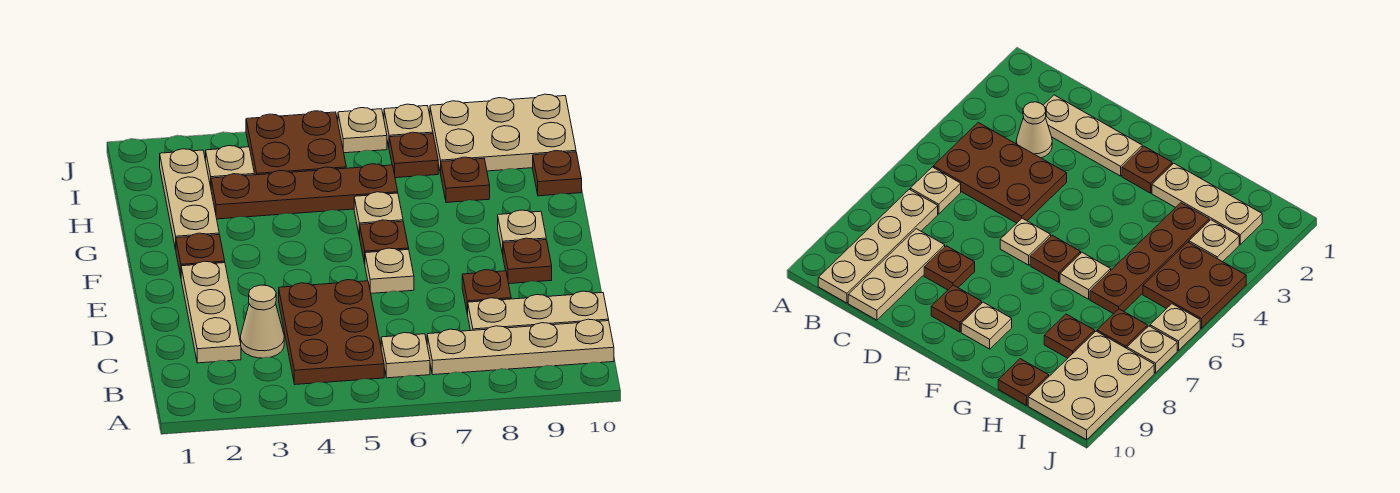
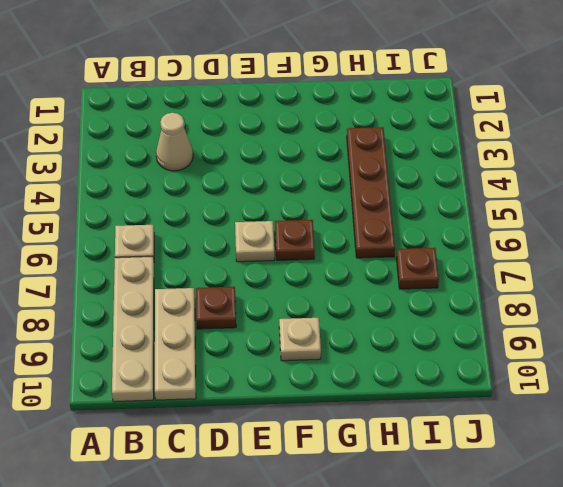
none -> brown 2x3 plate [279,280,384,384]
none -> tan 1x3 plate [181,261,241,363]
none -> brown 1x1 plate [503,238,552,284]

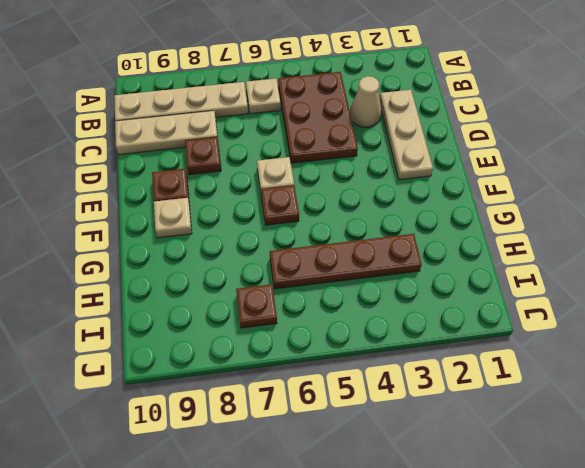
none -> brown 1x1 plate [176,233,225,276]
none -> tan 1x3 plate [160,149,219,250]
none -> tan 1x1 plate [354,192,403,237]

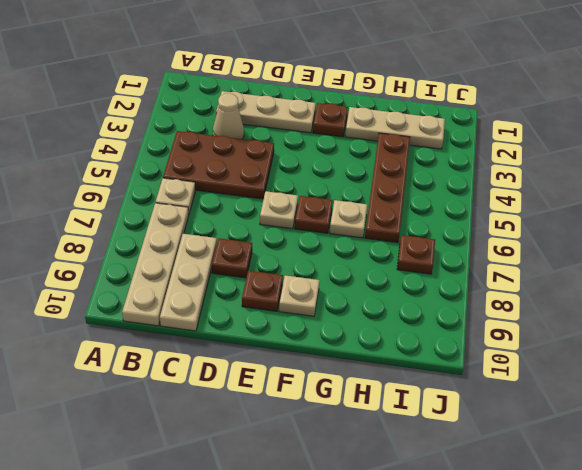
none -> brown 1x1 plate [441,157,490,203]
none -> brown 1x1 plate [533,151,582,196]
none -> tan 1x1 plate [206,146,254,187]

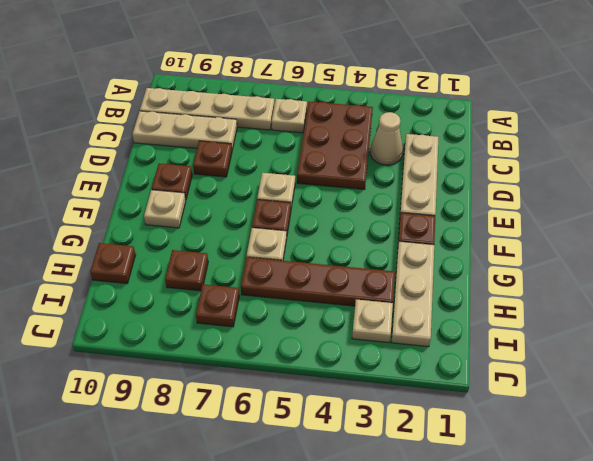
none -> brown 2x2 plate [246,111,346,175]
none -> tan 2x3 plate [430,94,576,174]
none -> tan 1x1 plate [338,108,387,153]

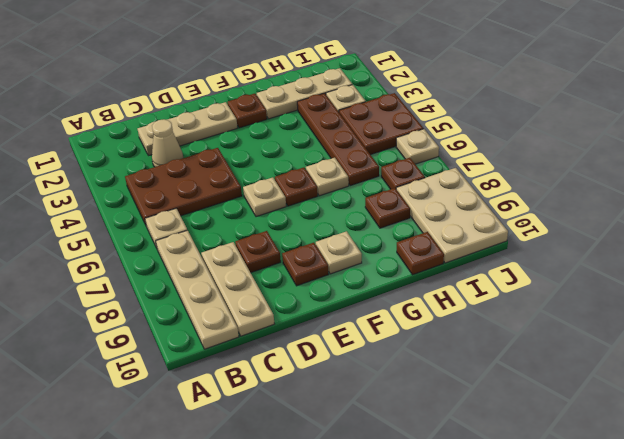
none -> tan 1x1 plate [384,104,433,146]

